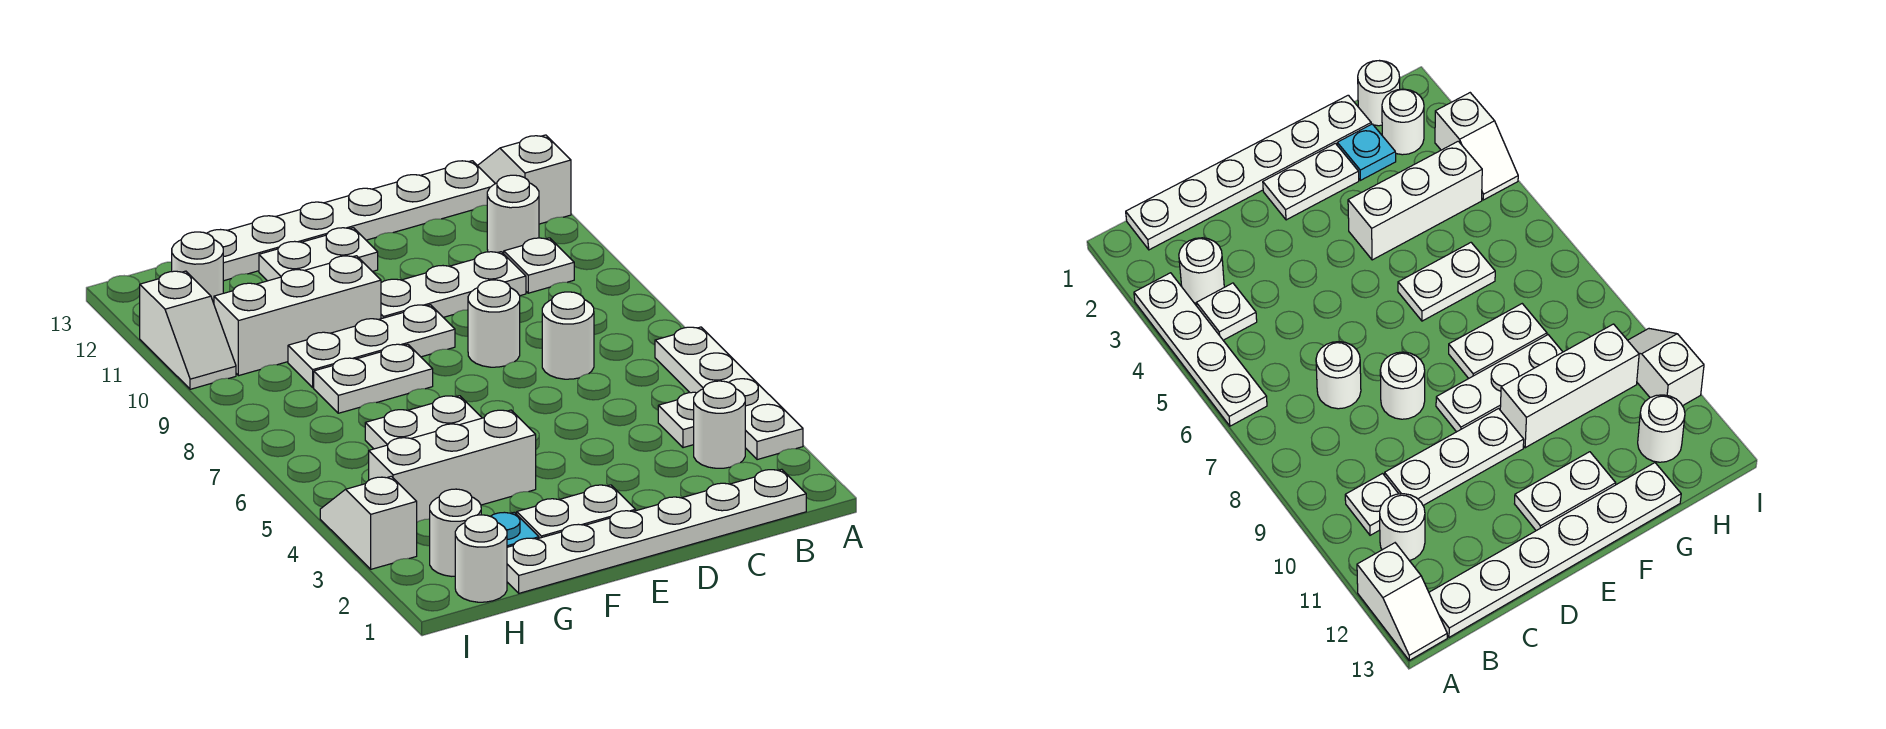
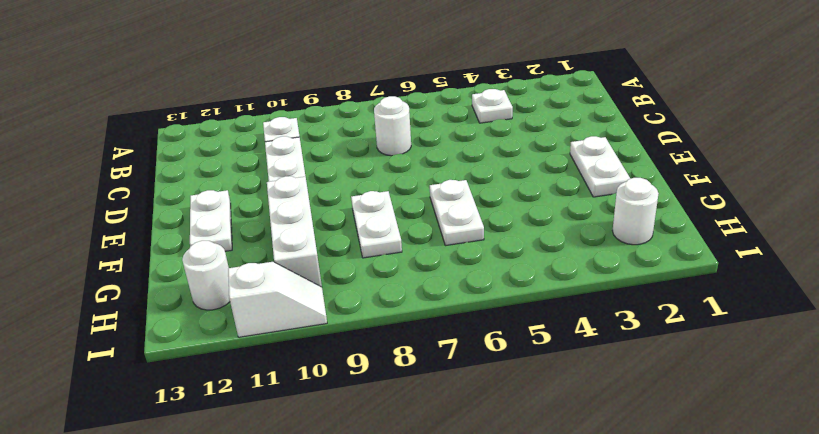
none -> white 1x4 plate [655,327,803,460]
none -> white 1x2 slope [478,135,571,224]
none -> white 1x6 plate [507,469,806,593]

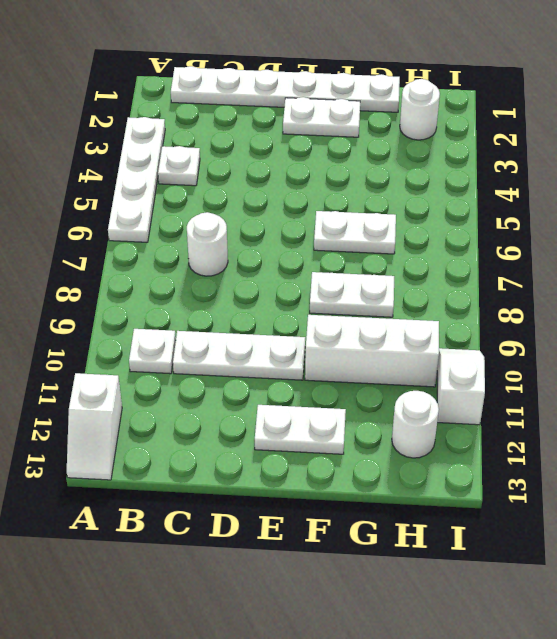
none -> white 1x1 round brick [694,381,745,468]
none -> white 1x1 round brick [487,175,539,254]
none -> white 1x6 plate [207,161,495,281]

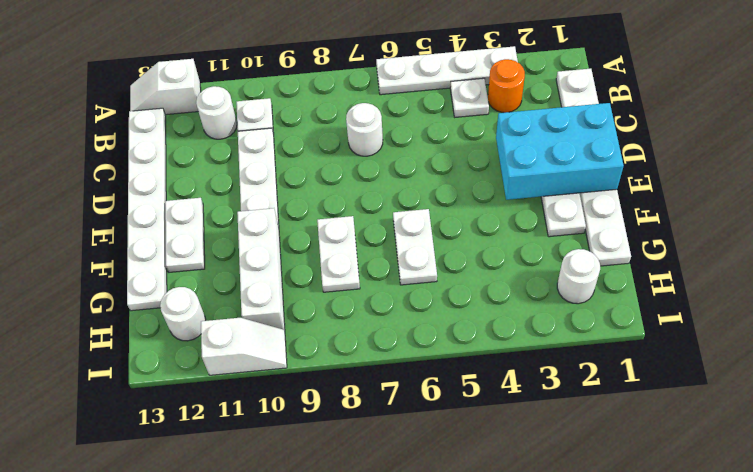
orange 1x1 round brick [488,59,525,113] -> white 1x1 round brick [694,381,745,468]
cyan 2x3 brick [496,103,624,200] -> none
none -> white 1x1 round brick [468,280,520,367]
none -> white 1x3 plate [288,305,455,387]
none -> white 1x3 brick [369,410,536,522]

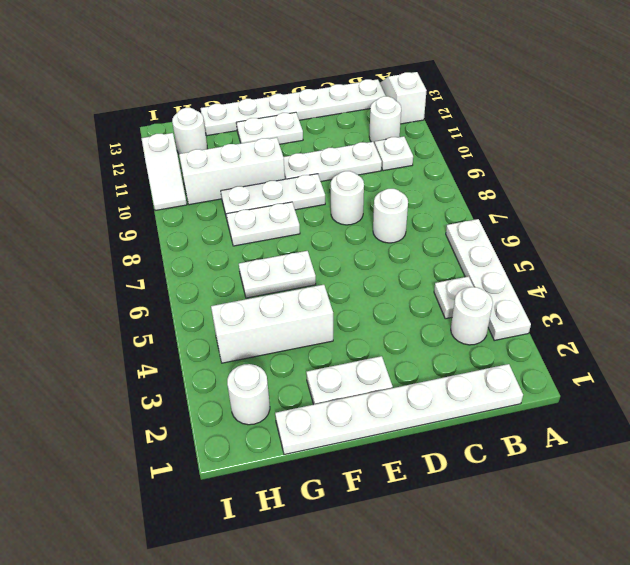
none -> cyan 1x1 plate [491,512,539,547]
none -> white 1x1 round brick [455,515,507,602]
none -> white 1x2 slope [320,476,417,569]

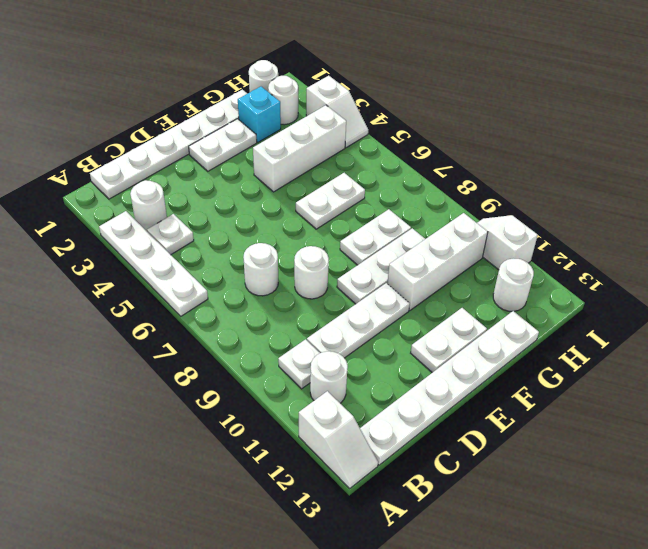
cyan 1x1 brick [238,87,281,142] -> cyan 1x1 plate [491,512,539,547]

